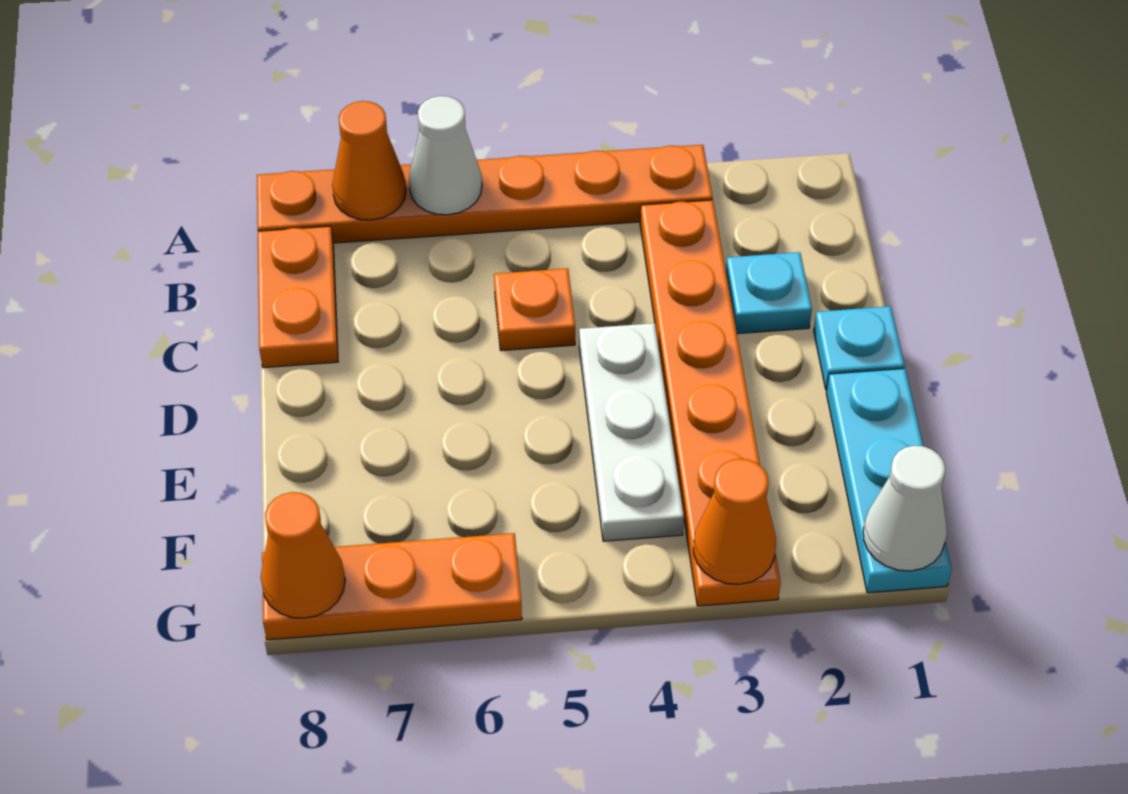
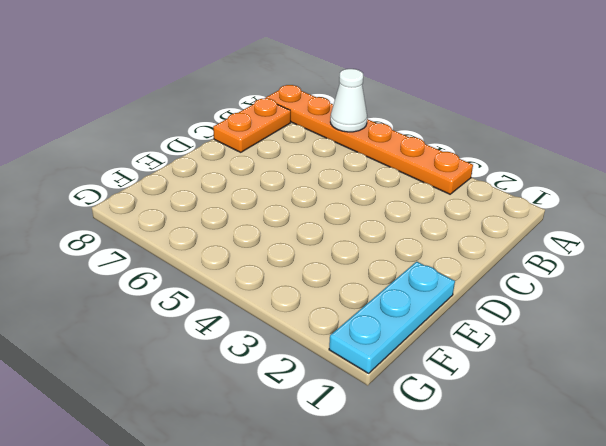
none -> orange 1x6 plate [640,200,781,606]
none -> cyan 1x1 plate [726,252,812,334]
none -> orange 1x1 plate [494,268,575,351]

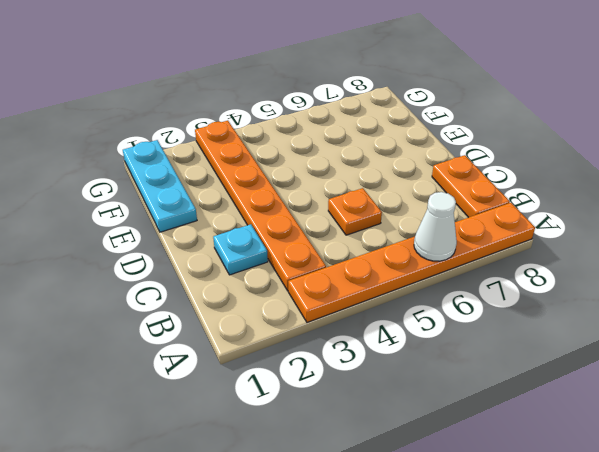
none -> cyan 1x1 plate [814,306,905,390]
none -> white 1x3 plate [579,323,684,541]
none -> orange 1x3 plate [262,533,522,640]

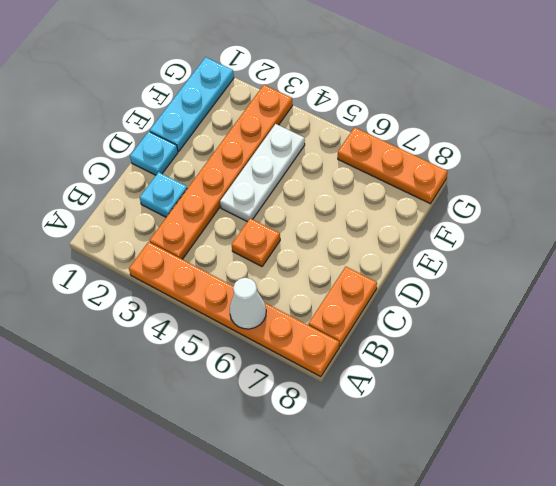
none -> orange 1x1 cone [332,101,406,220]
none -> white 1x1 cone [863,446,947,571]
none -> orange 1x1 cone [694,459,776,584]

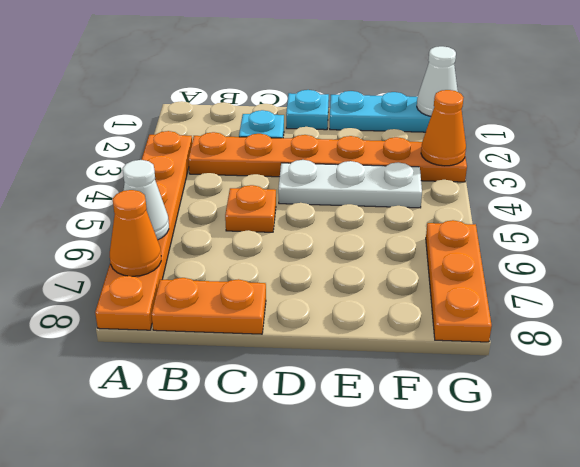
none -> orange 1x1 cone [261,492,345,618]

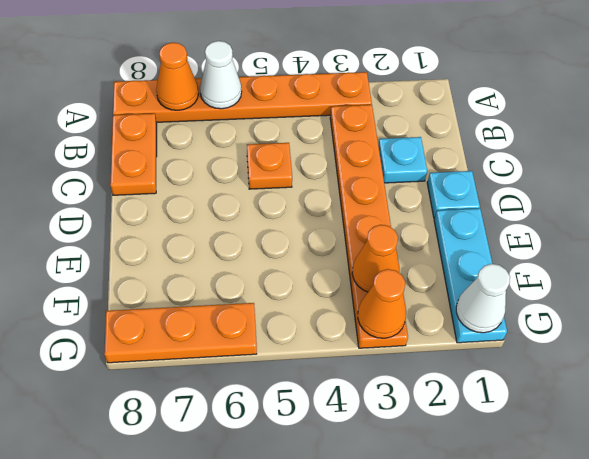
orange 1x1 cone [352,225,399,292] -> orange 1x1 cone moved to [261,492,345,618]
none -> white 1x3 plate [579,323,684,541]

